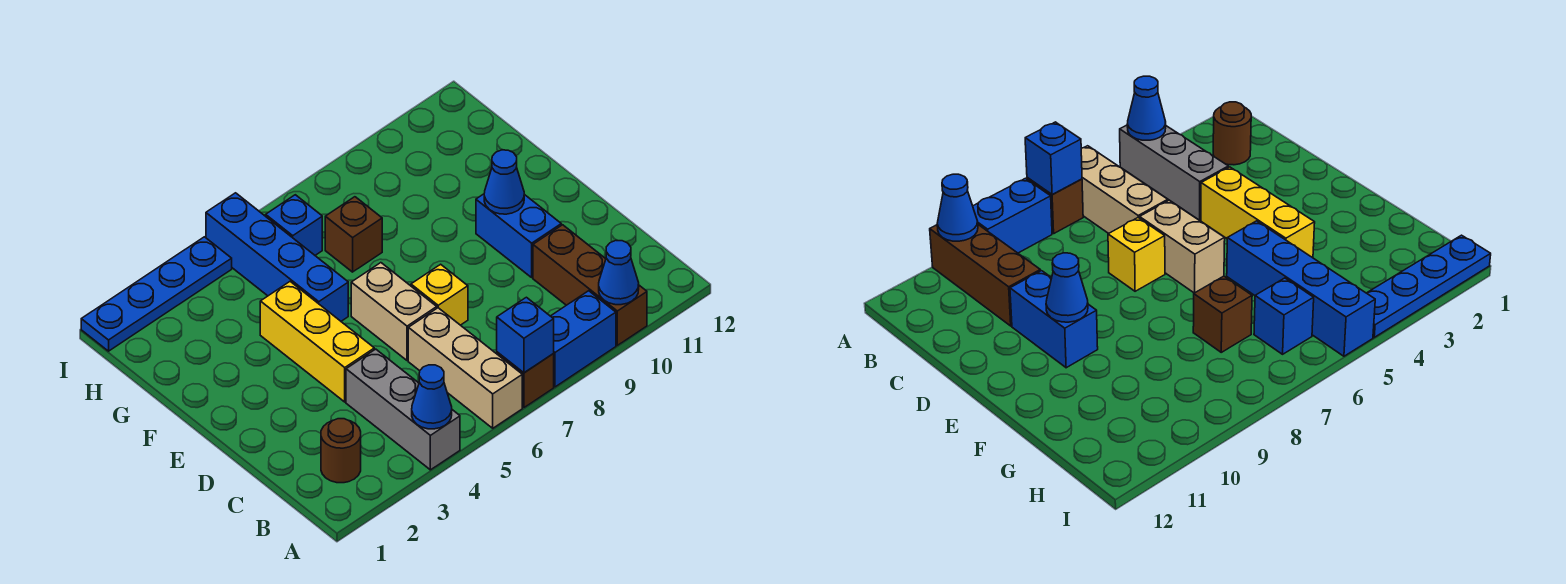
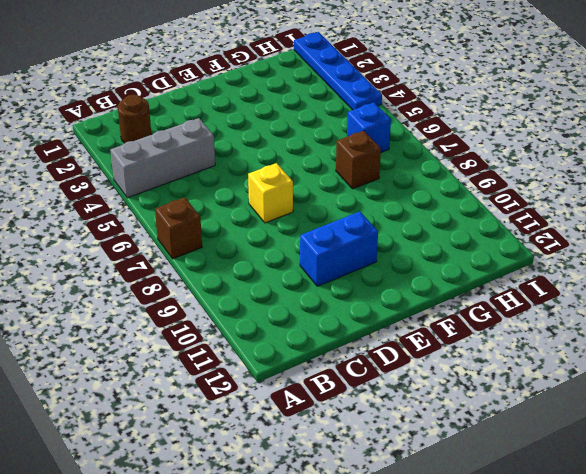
none -> tan 1x3 brick [408,308,522,428]
none -> blue 1x2 brick [551,291,616,387]
none -> brown 1x3 brick [533,225,647,345]

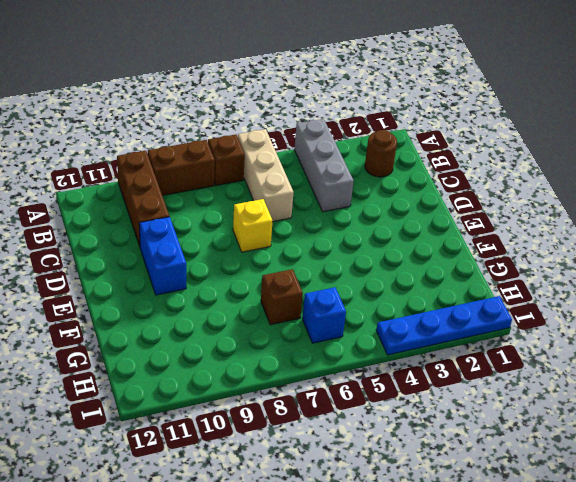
brown 1x2 brick [148,140,215,196] -> blue 1x2 brick [551,291,616,387]
none -> yellow 1x3 brick [260,282,374,402]
none -> tan 1x2 brick [351,263,437,361]
none -> blue 1x4 brick [206,193,348,321]

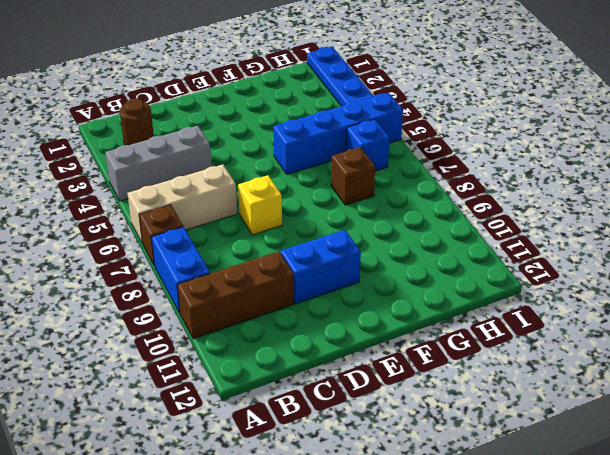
none -> yellow 1x3 brick [260,282,374,402]
none -> tan 1x2 brick [351,263,437,361]
none -> blue 1x1 cone [412,365,452,429]

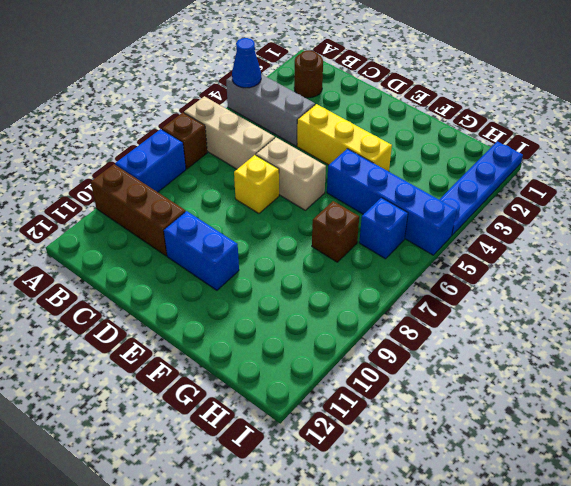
none -> blue 1x1 brick [497,297,554,373]
none -> blue 1x1 cone [599,241,639,305]
none -> blue 1x1 cone [484,150,524,214]

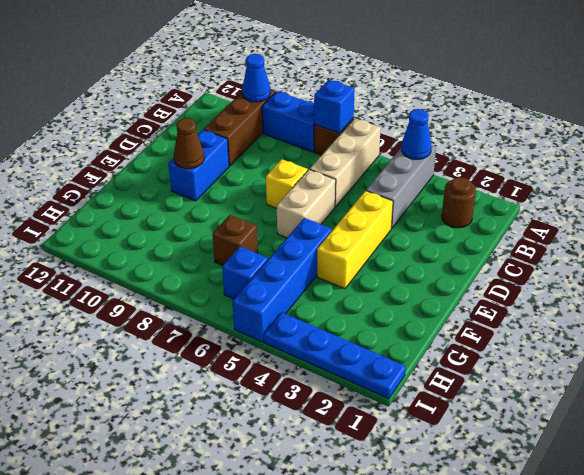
brown 1x1 cone [174,118,204,169] -> blue 1x1 cone [484,150,524,214]

